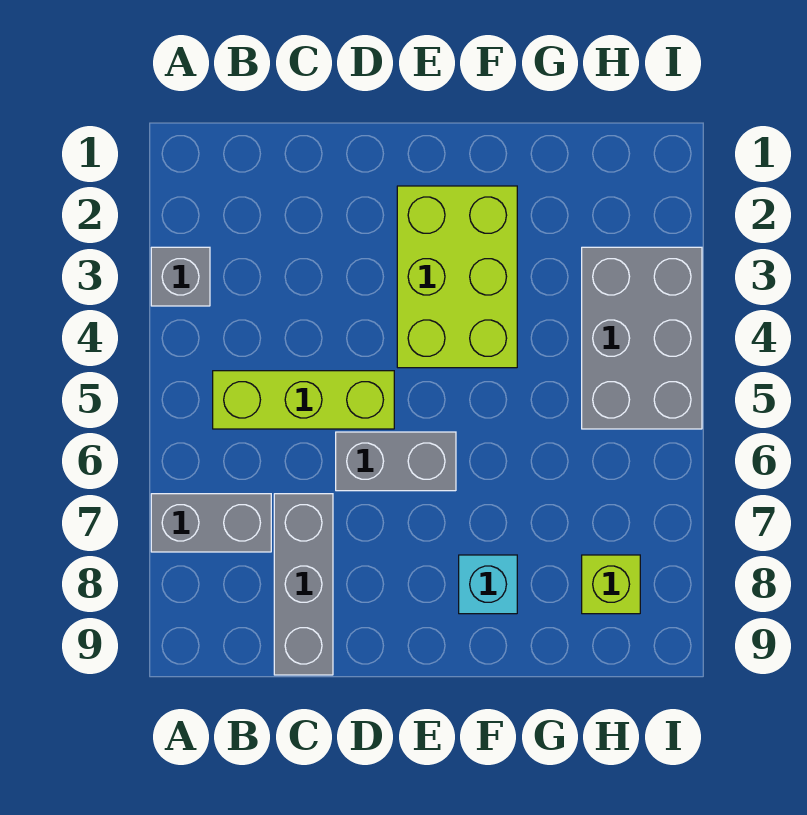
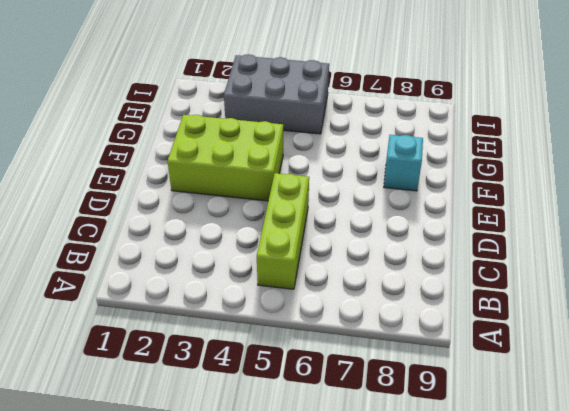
none -> grey 1x1 brick [151,247,210,306]
none -> grey 1x2 brick [151,494,271,552]

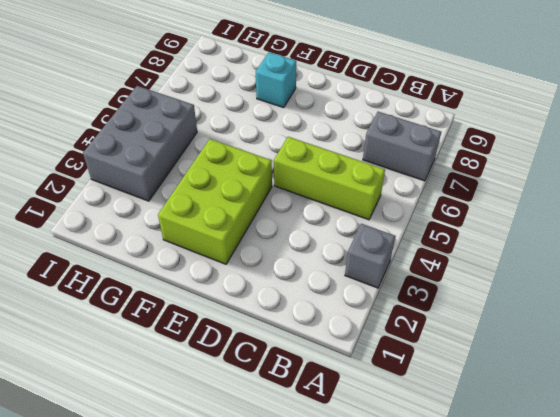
none -> grey 1x3 brick [274,494,333,675]
none -> grey 1x2 brick [336,432,456,491]

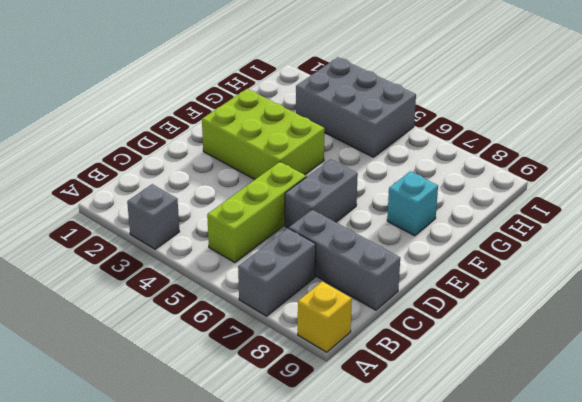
yellow 1x1 brick [298,281,352,352] -> none
none -> lime 1x1 brick [582,555,640,614]

